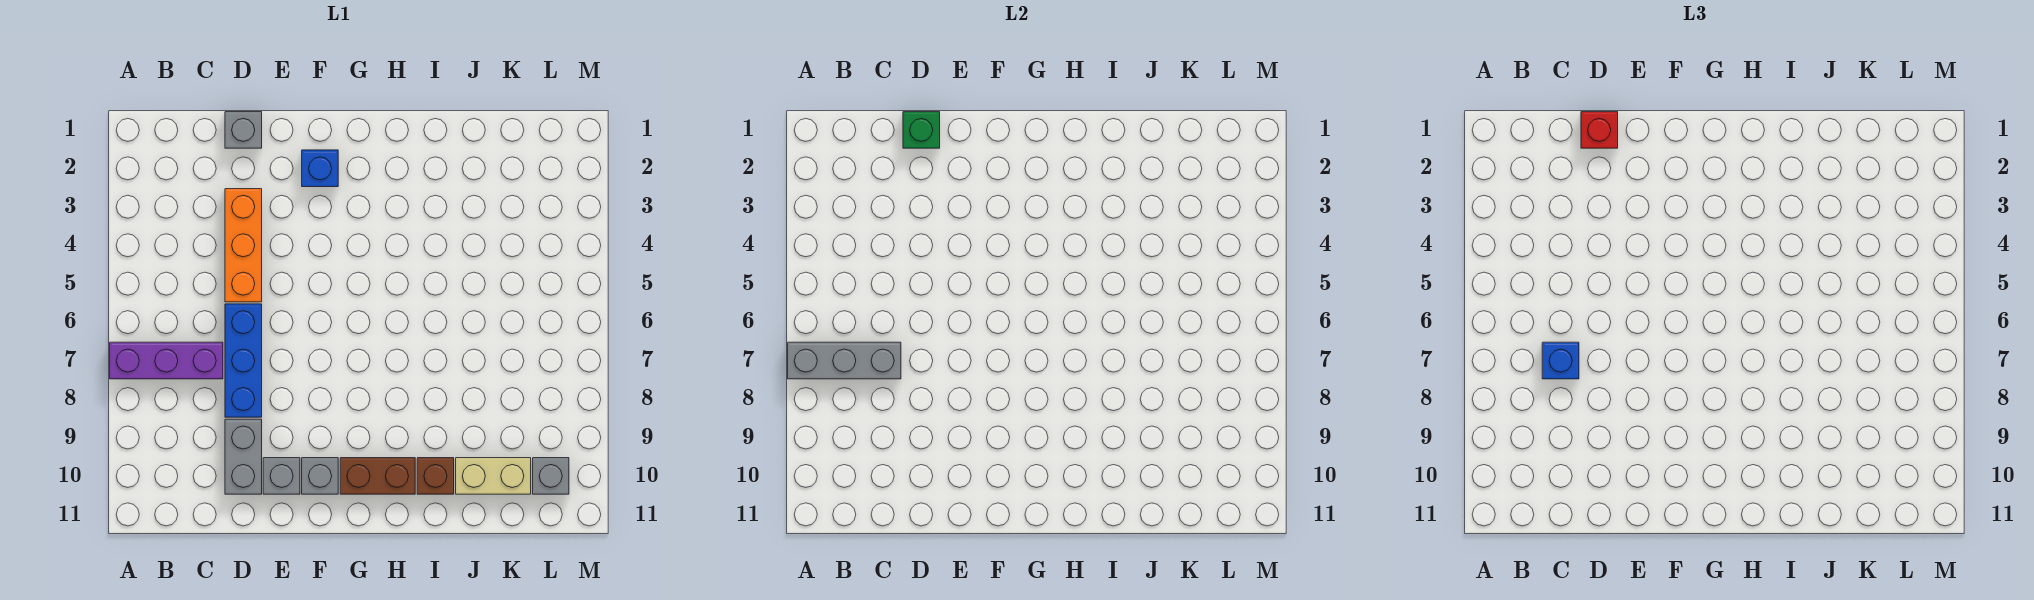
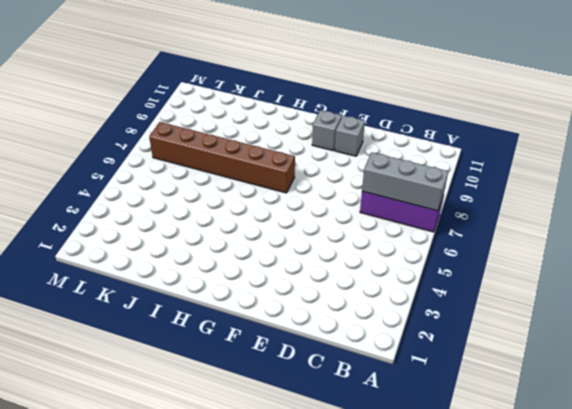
brown 1x6 brick [149,122,295,193] -> none
none -> grey 1x1 brick [225,112,262,148]
none -> orange 1x3 brick [225,189,262,302]
none -> blue 1x3 brick [225,304,262,417]

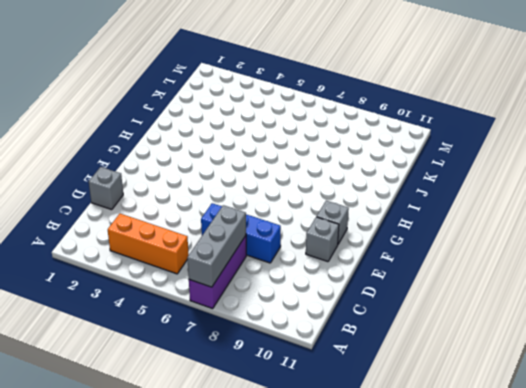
orange 1x3 brick [108,214,189,274] -> orange 1x3 brick moved to [225,189,262,302]
none -> grey 1x2 brick [225,419,262,494]
none -> blue 1x1 brick [302,150,338,187]
none -> brown 1x2 brick [340,458,415,494]

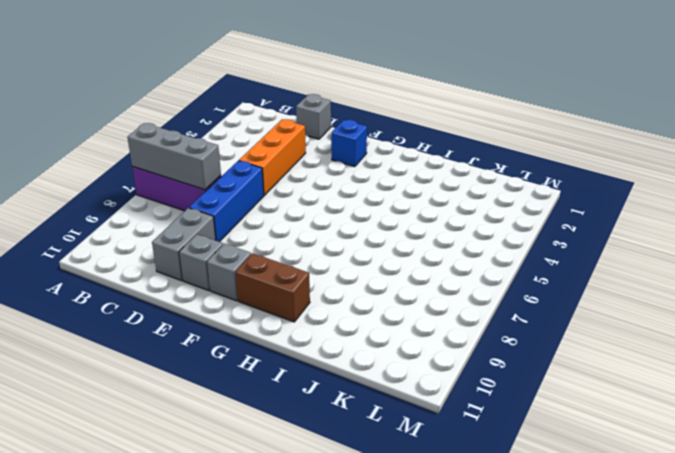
none -> brown 1x1 brick [417,458,454,494]
none -> tan 1x2 brick [456,458,531,494]
none -> grey 1x1 brick [533,458,569,494]

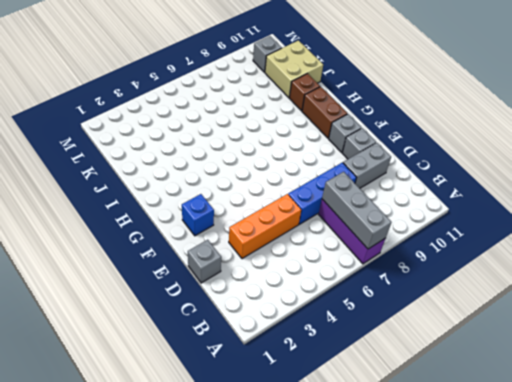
tan 2x2 brick [265,40,323,98] -> tan 1x2 brick [456,458,531,494]
none -> green 1x1 brick [903,112,940,148]
none -> blue 1x1 brick [1542,342,1579,379]
none -> red 1x1 brick [1581,112,1618,148]

